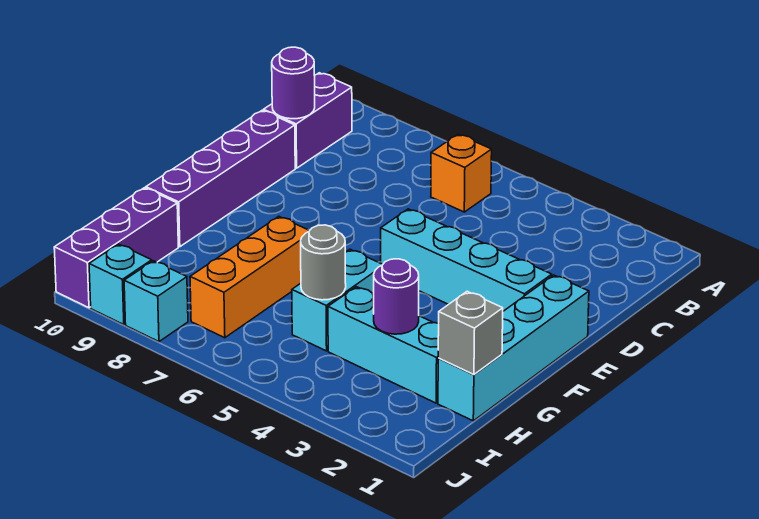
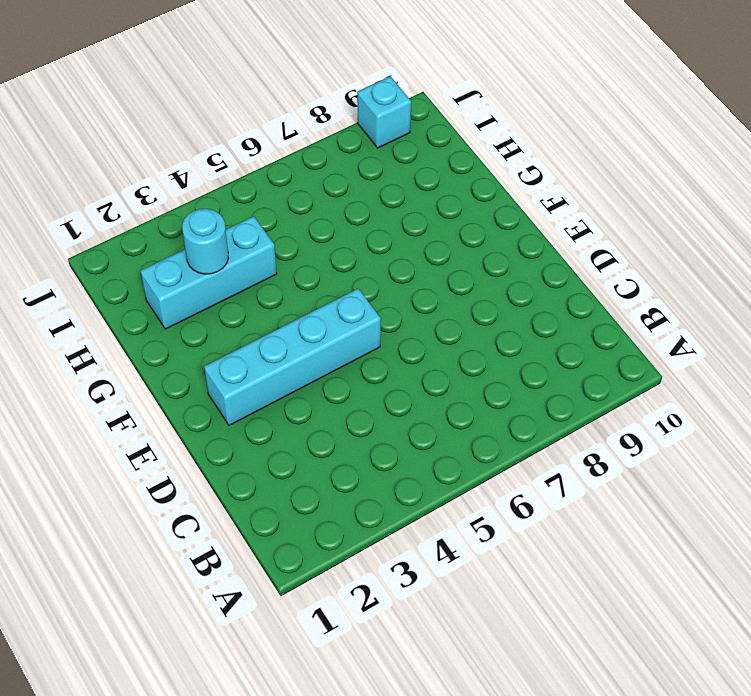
cyan 1x1 round brick [182,209,229,274] -> purple 1x1 round brick [374,259,419,334]
none -> orange 1x1 brick [431,134,492,212]
none -> purple 1x2 brick [264,73,352,168]
none -> purple 1x4 brick [146,110,295,247]

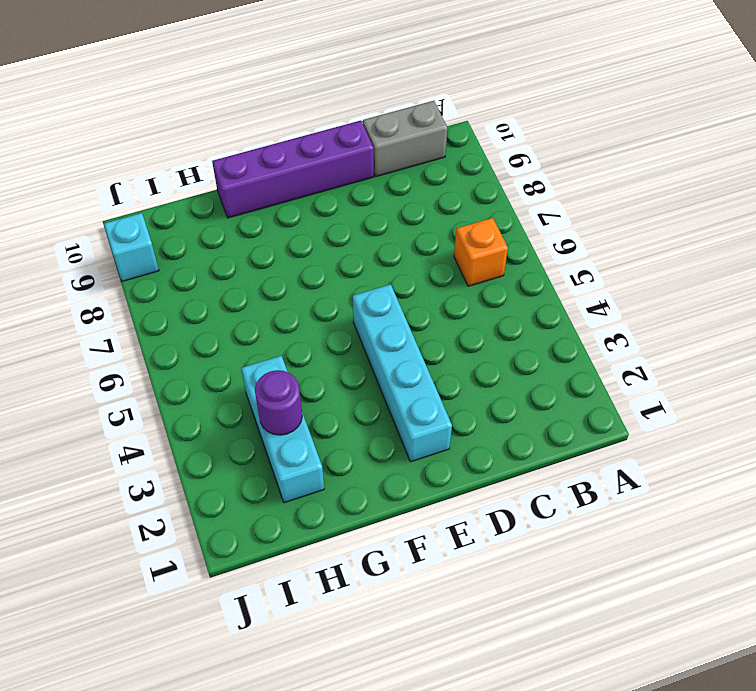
grey 1x2 brick [363,101,447,177] -> purple 1x2 brick [264,73,352,168]
none -> cyan 1x4 brick [438,275,589,421]
none -> cyan 1x2 brick [292,249,383,351]
none -> orange 1x3 brick [190,216,309,338]

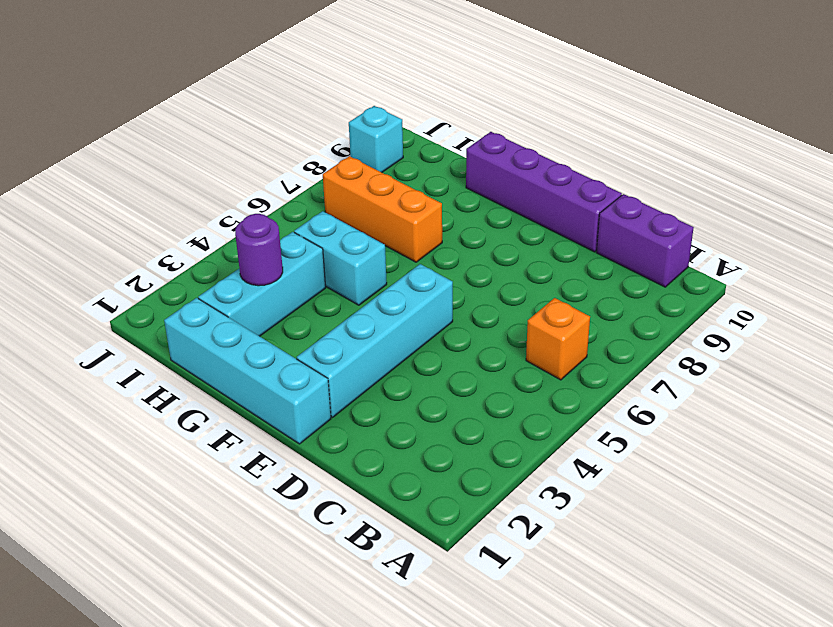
none -> purple 1x3 brick [54,188,178,308]
none -> cyan 1x1 brick [124,261,188,342]
none -> purple 1x1 round brick [272,47,315,119]

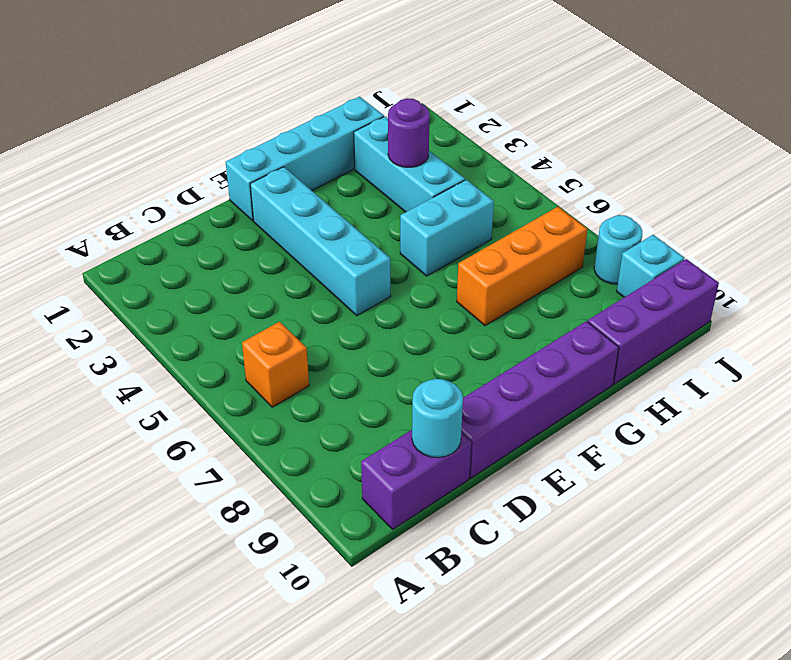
cyan 1x1 round brick [412,379,463,458] -> purple 1x1 round brick [272,47,315,119]
cyan 1x1 round brick [594,215,642,284] -> cyan 1x1 brick [124,261,188,342]
none -> grey 1x1 brick [438,291,503,374]
none -> grey 1x1 round brick [301,225,346,300]

